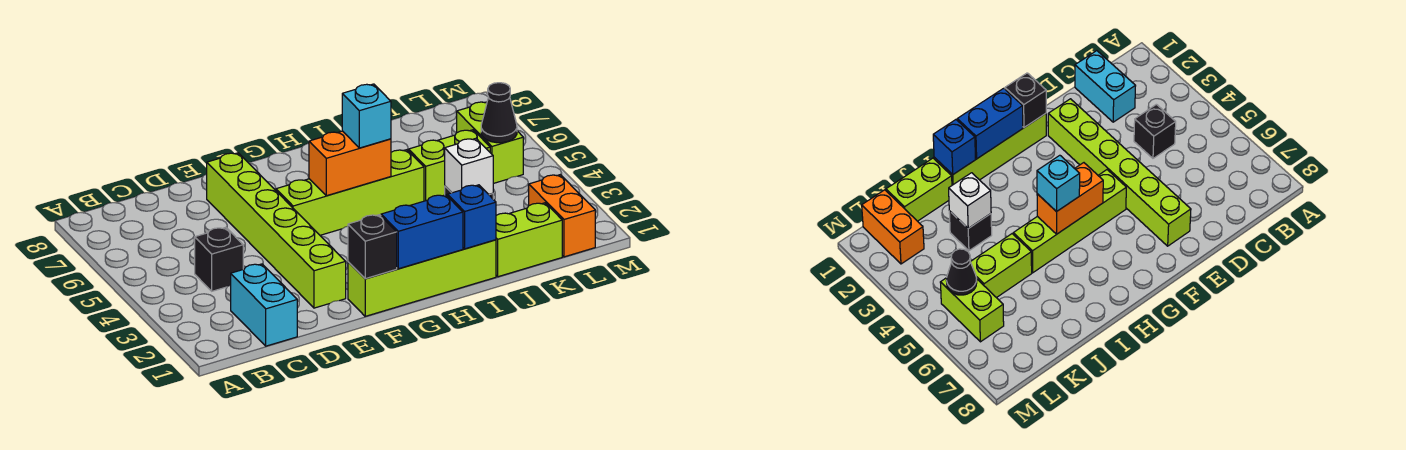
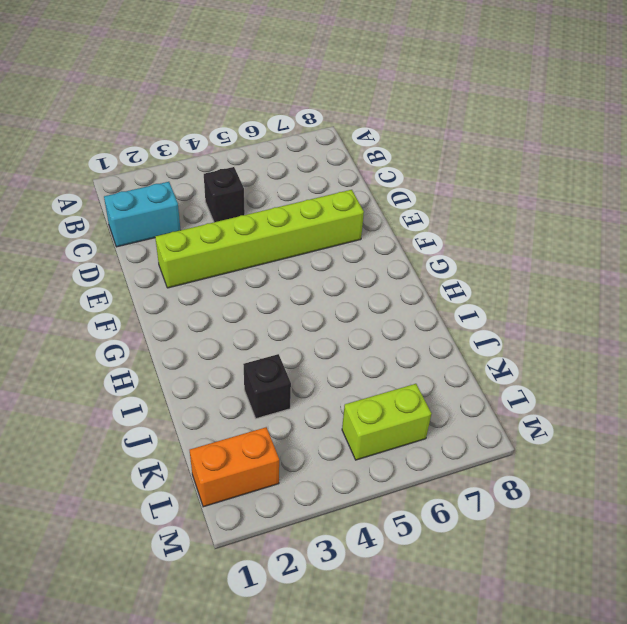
none -> lime 1x4 brick [348,240,496,316]
none -> lime 1x4 brick [276,150,424,235]
none -> lime 1x2 brick [496,203,562,277]

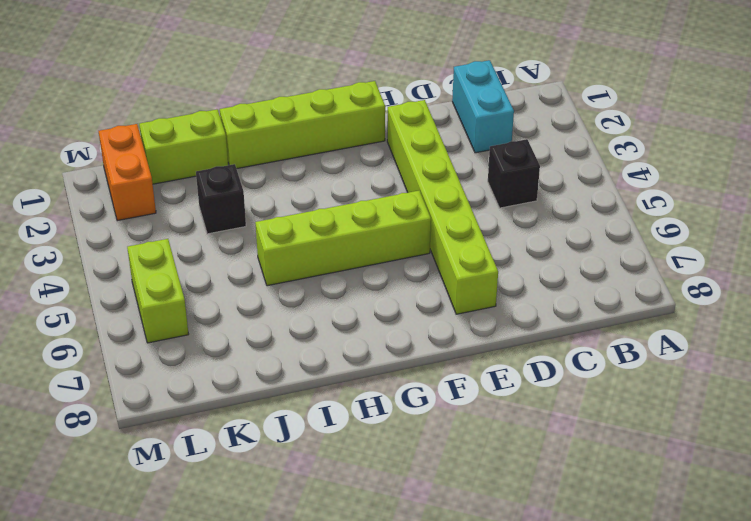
none -> lime 1x2 brick [408,130,490,201]
none -> black 1x1 brick [348,215,397,279]
none -> blue 1x2 brick [381,195,463,269]

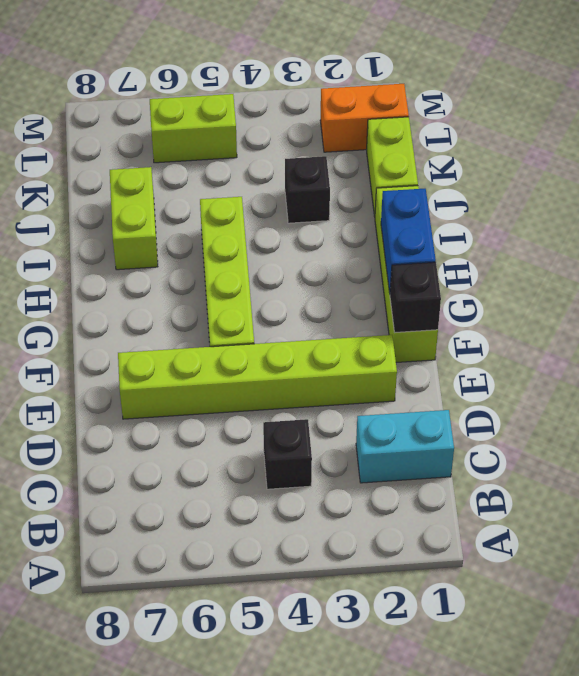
lime 1x2 brick [110,167,158,270] -> lime 1x2 brick moved to [408,130,490,201]
none -> orange 1x2 brick [309,131,391,196]
none -> blue 1x1 brick [447,185,496,249]
none -> white 1x1 brick [445,139,493,194]

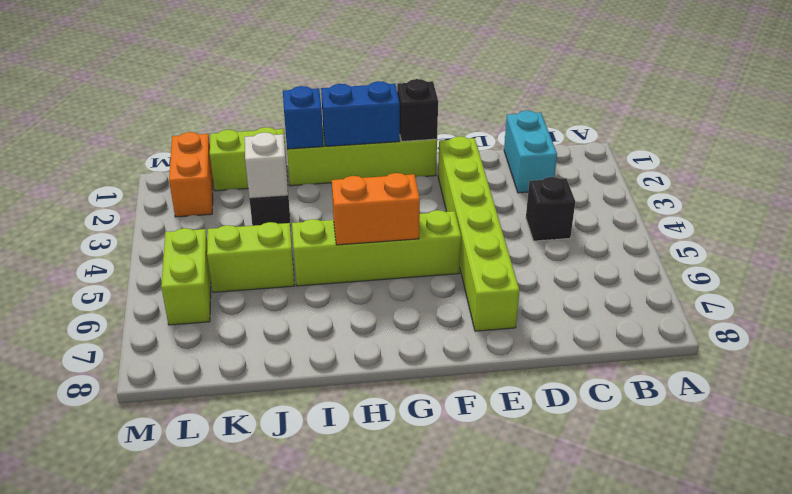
none -> black 1x1 cone [481,83,517,143]
none -> cyan 1x1 brick [342,84,391,148]

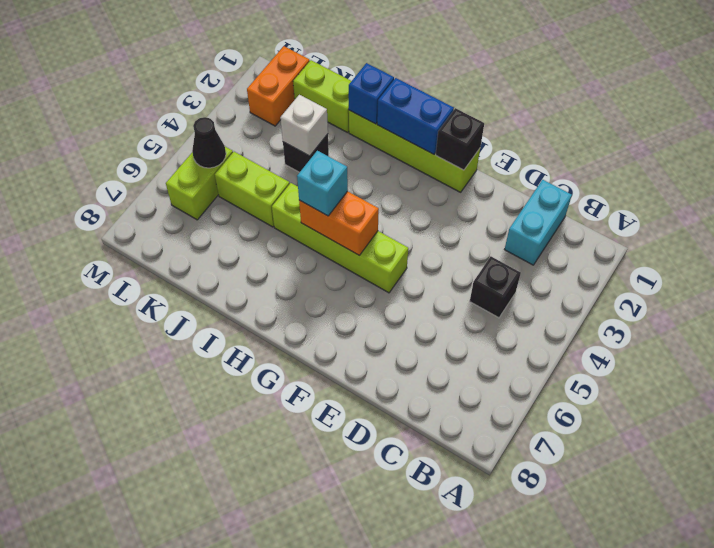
none -> lime 1x6 brick [207,153,346,308]

